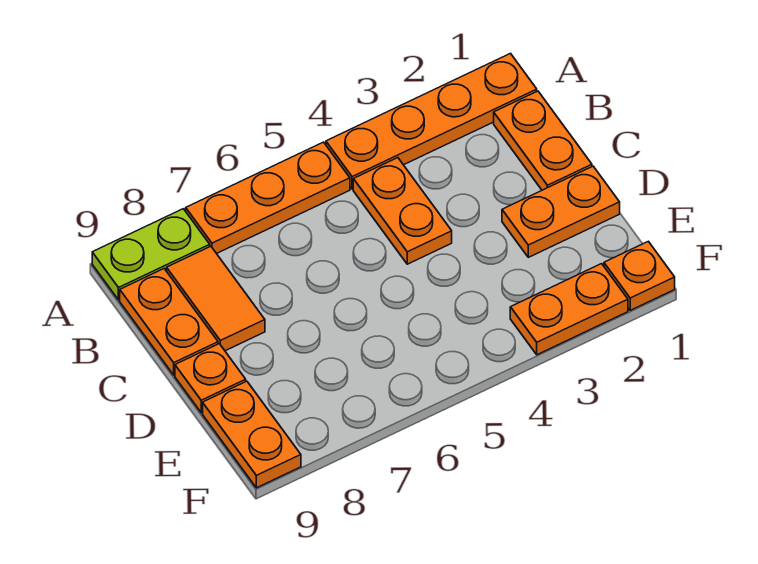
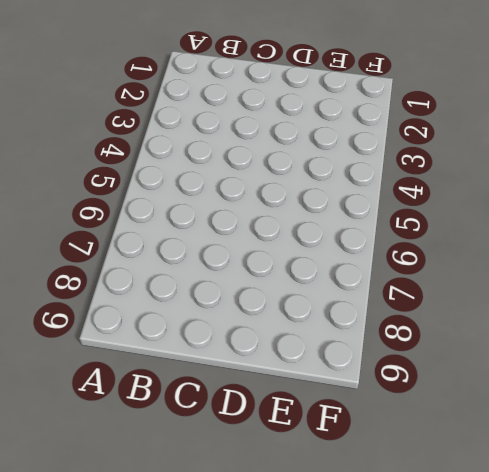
none -> orange 1x4 plate [326,54,537,189]
none -> orange 1x3 plate [186,142,350,253]
none -> lime 1x2 plate [92,209,210,300]

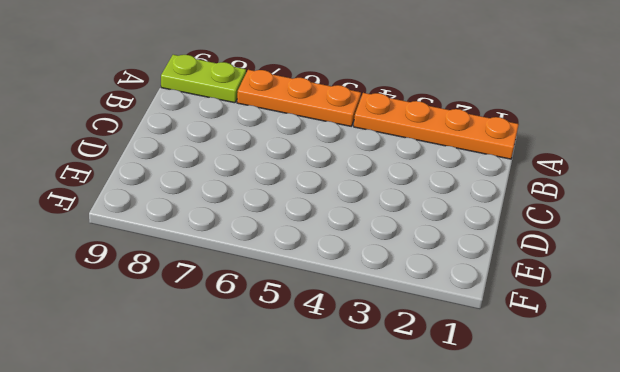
none -> orange 1x2 plate [494,91,592,190]
none -> orange 1x2 plate [353,158,452,264]
none -> orange 1x2 tile [167,246,265,351]

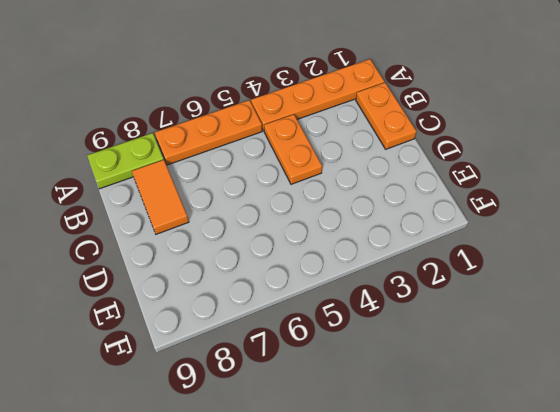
none -> orange 1x2 plate [120,269,218,375]
none -> orange 1x2 plate [502,166,620,257]
none -> orange 1x1 plate [175,344,246,413]

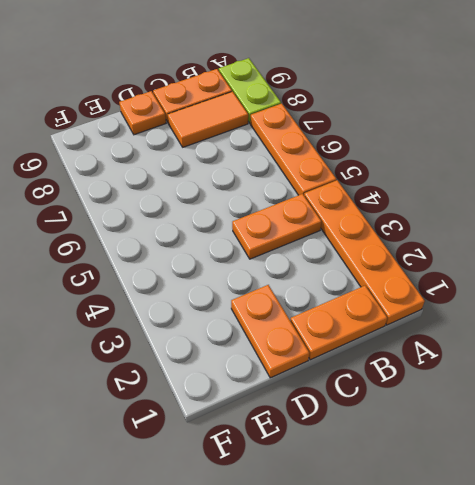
none -> orange 1x2 plate [203,381,301,488]
none -> orange 1x1 plate [604,241,675,310]
none -> orange 1x2 plate [510,264,628,355]

